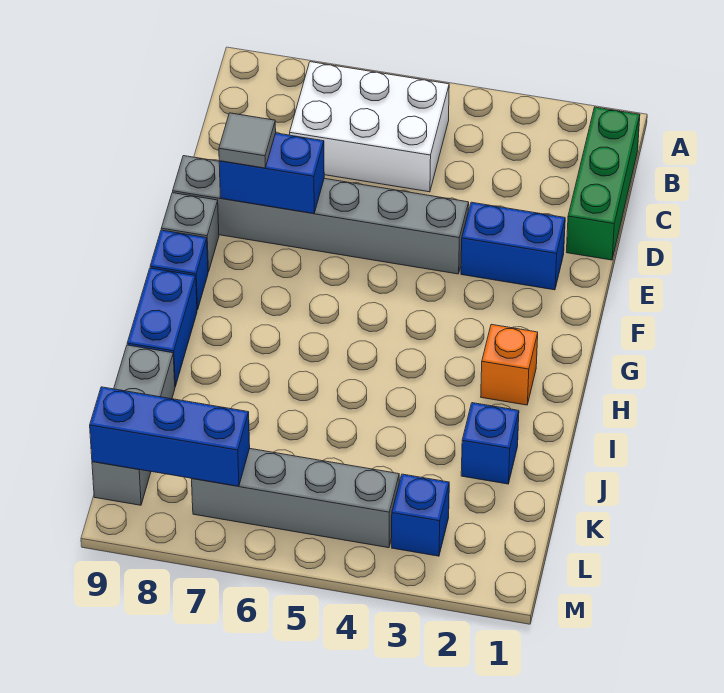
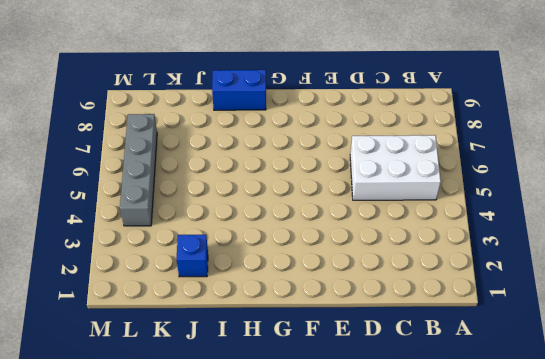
white 2x3 brick [350,135,441,200] -> white 2x3 brick turned to [290,62,449,192]
none -> green 1x3 brick [566,107,640,260]
none -> blue 1x2 brick [461,202,565,290]
none -> grey 1x6 brick [173,156,469,274]

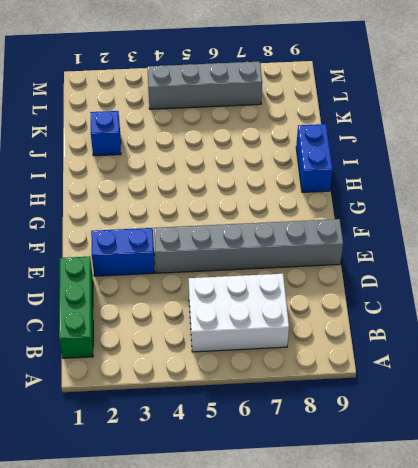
none -> grey 1x1 brick [161,193,219,272]
none -> blue 1x1 brick [150,230,208,310]
none -> orange 1x1 brick [481,324,538,405]

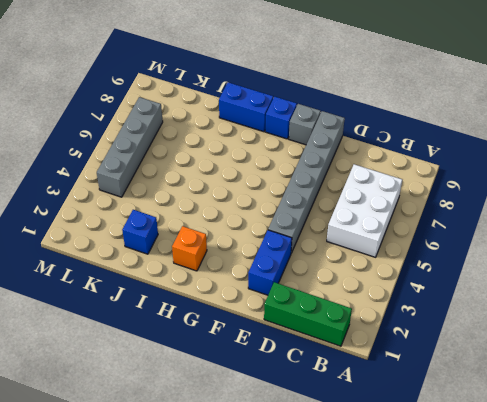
none -> grey 1x3 brick [92,345,175,505]
none -> blue 1x1 brick [392,474,449,556]
none -> blue 1x2 brick [219,133,324,213]

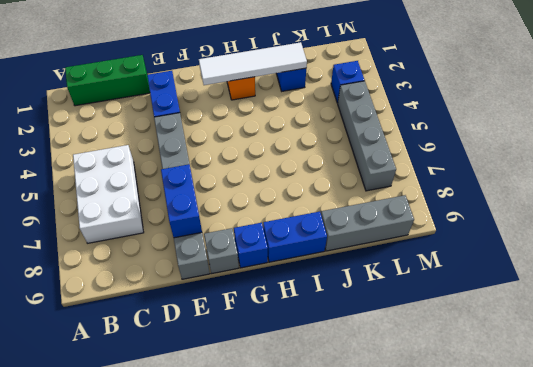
white 1x4 tile [199,42,307,85] -> none
none -> blue 1x3 brick [90,387,250,486]
none -> grey 1x1 tile [219,113,276,168]

